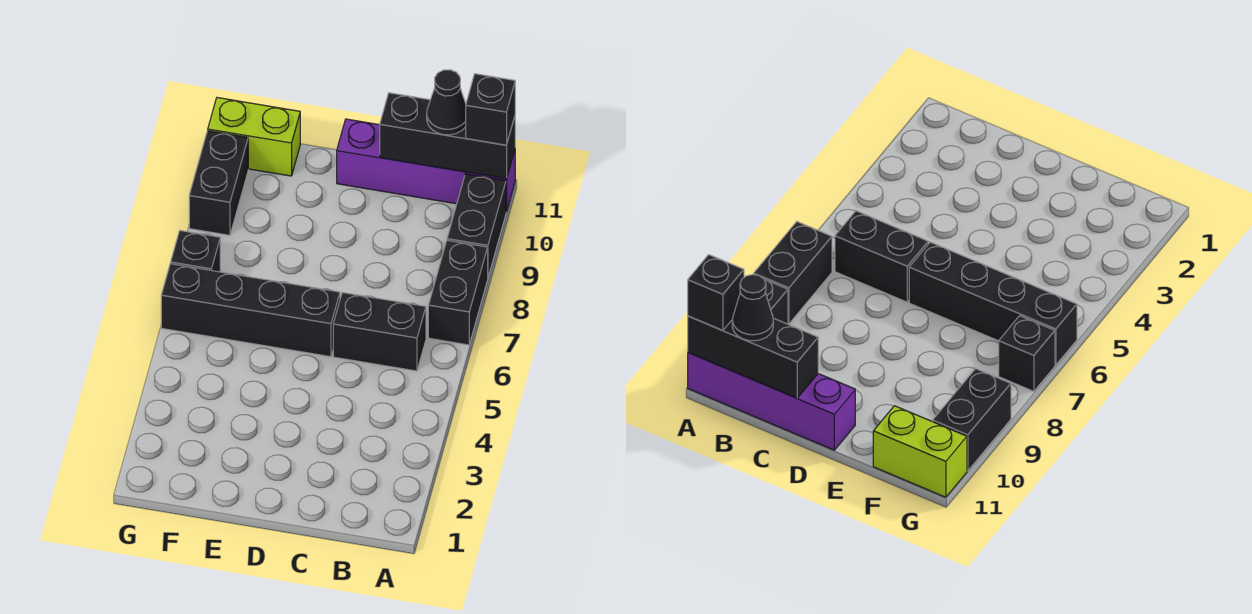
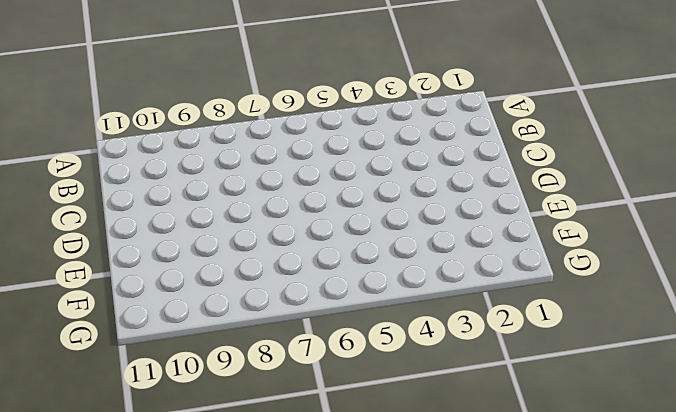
none -> black 1x2 brick [428,240,488,345]
none -> black 1x2 brick [447,174,506,277]

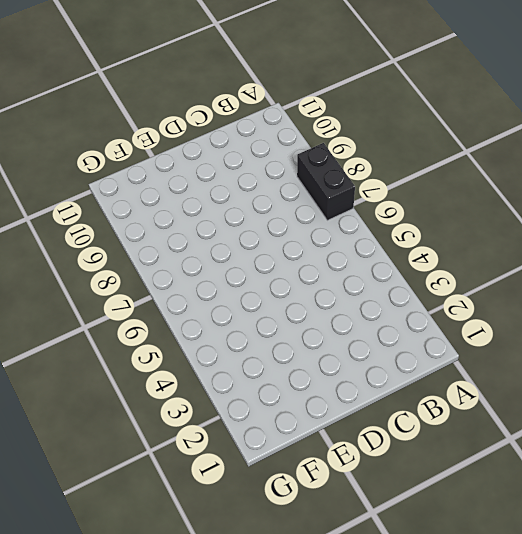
none -> black 1x2 brick [447,174,506,277]
none -> purple 1x4 brick [337,119,515,212]

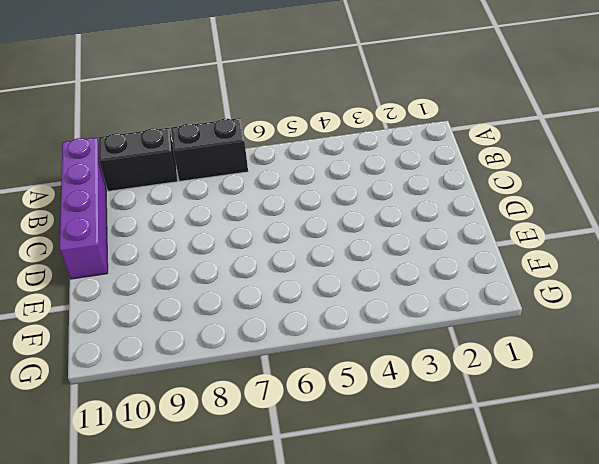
none -> black 1x2 brick [333,292,426,371]
none -> black 1x4 brick [161,264,340,357]

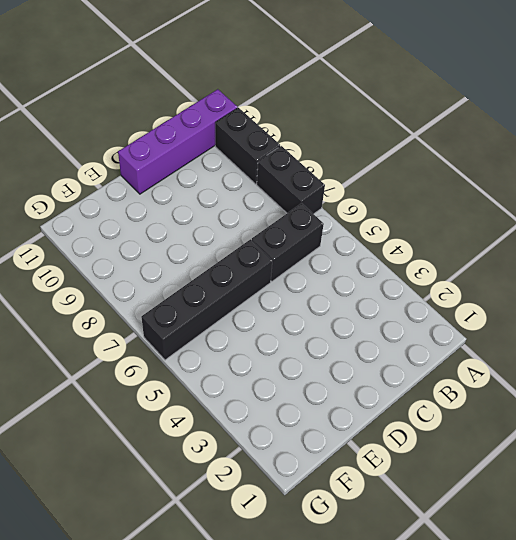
none -> lime 1x2 brick [208,98,300,176]
none -> black 1x1 brick [171,231,220,272]

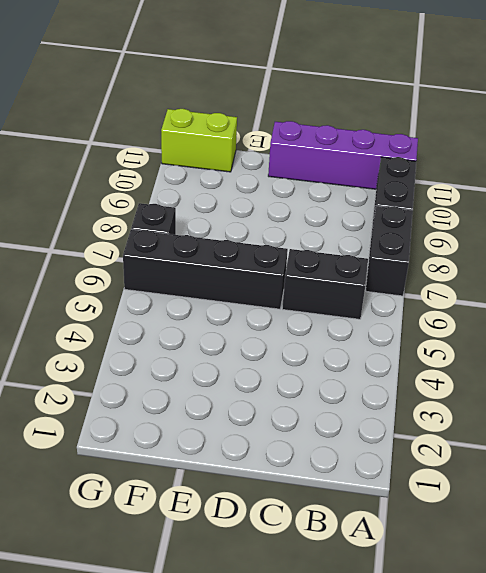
none -> black 1x2 brick [189,131,248,235]
none -> black 1x3 brick [380,93,515,179]

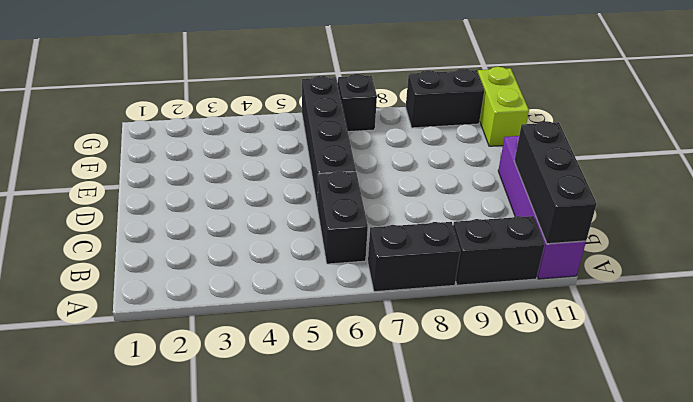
none -> black 1x1 brick [466,74,515,145]
none -> black 1x1 cone [427,70,466,135]

